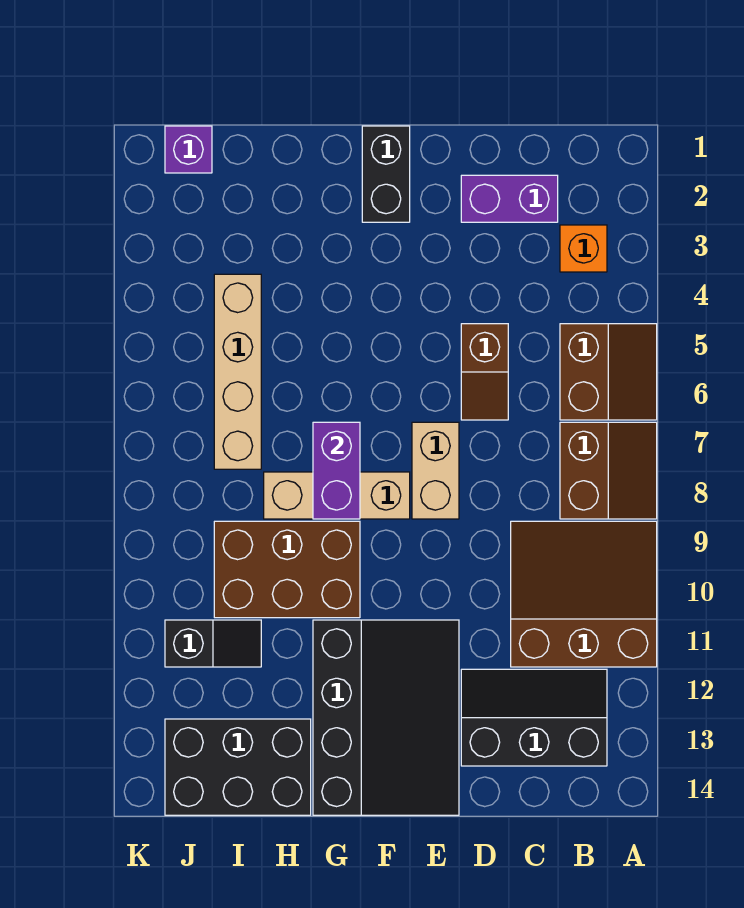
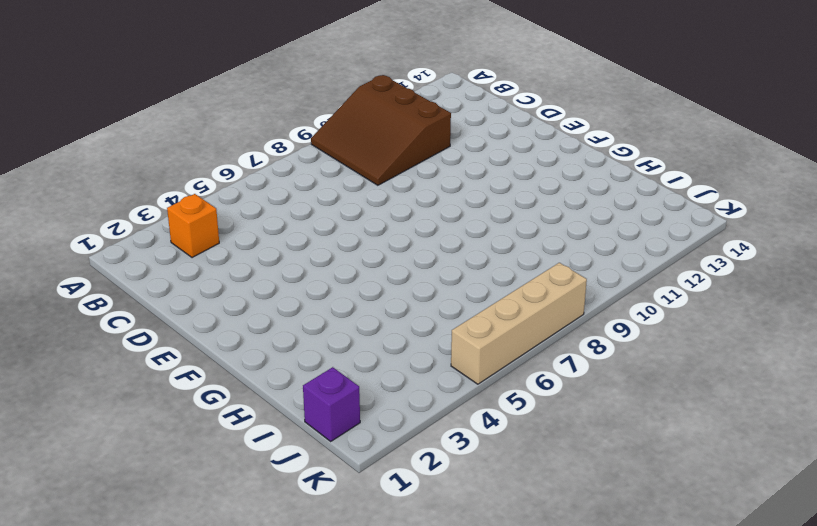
tan 1x4 brick [451,263,587,384] -> tan 1x4 brick moved to [214,274,261,469]
none -> brown 2x2 slope [560,324,657,420]
none -> brown 2x2 slope [560,422,657,519]
none -> black 2x3 slope [461,669,607,766]

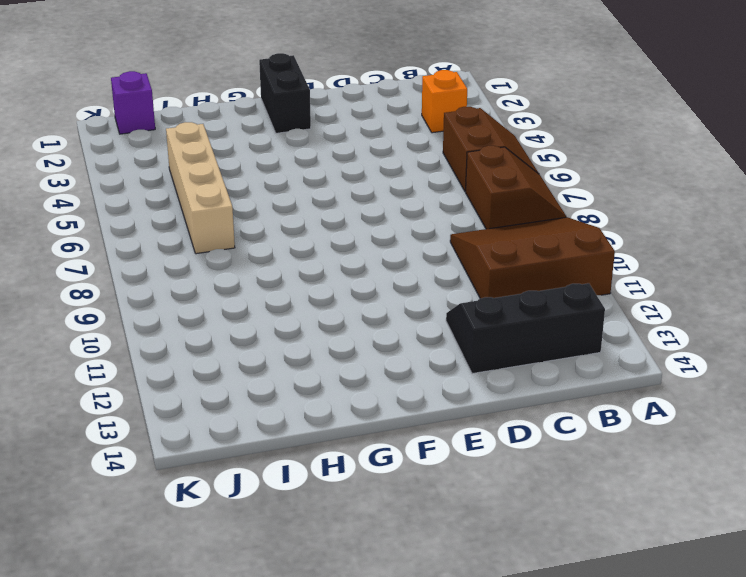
none -> purple 1x2 brick [461,175,558,222]
none -> brown 1x2 slope [461,324,508,420]
none -> tan 1x2 brick [412,422,459,519]

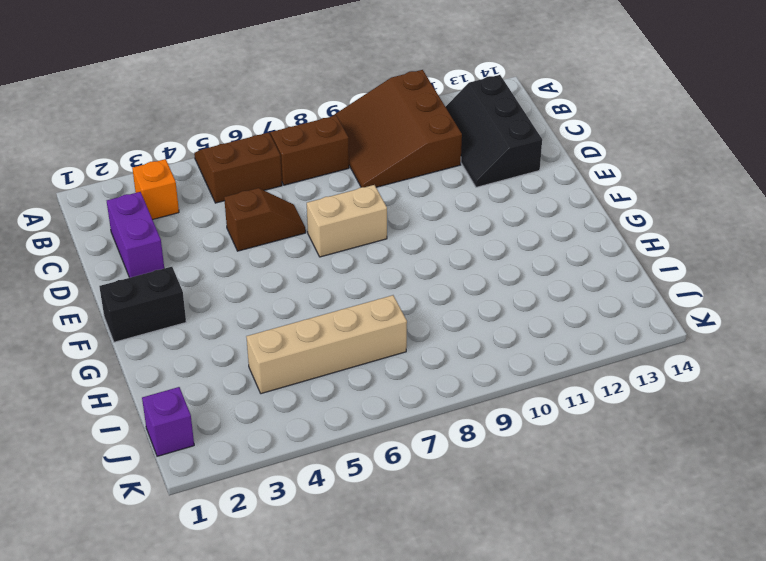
none -> black 3x4 slope [313,620,459,815]
none -> tan 1x3 brick [264,472,410,519]
none -> brown 2x3 brick [214,521,360,618]

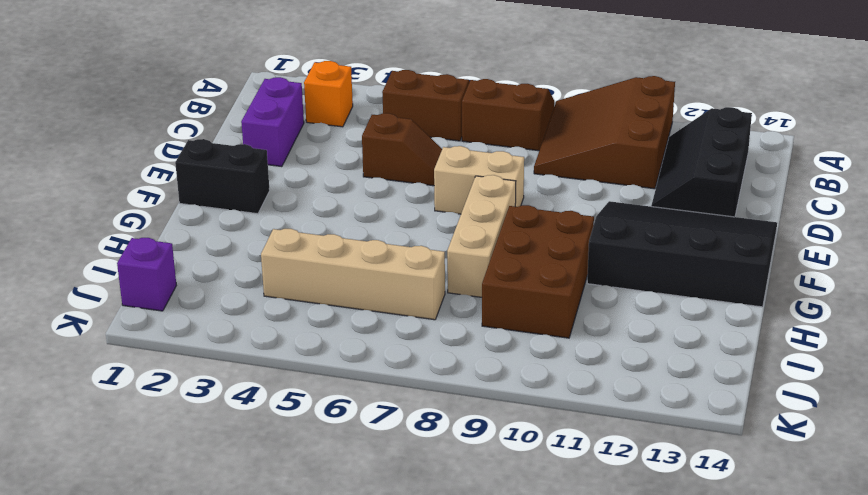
none -> black 2x3 brick [165,719,311,815]
none -> black 1x2 slope [165,620,261,667]
none -> purple 1x2 brick [313,422,360,519]

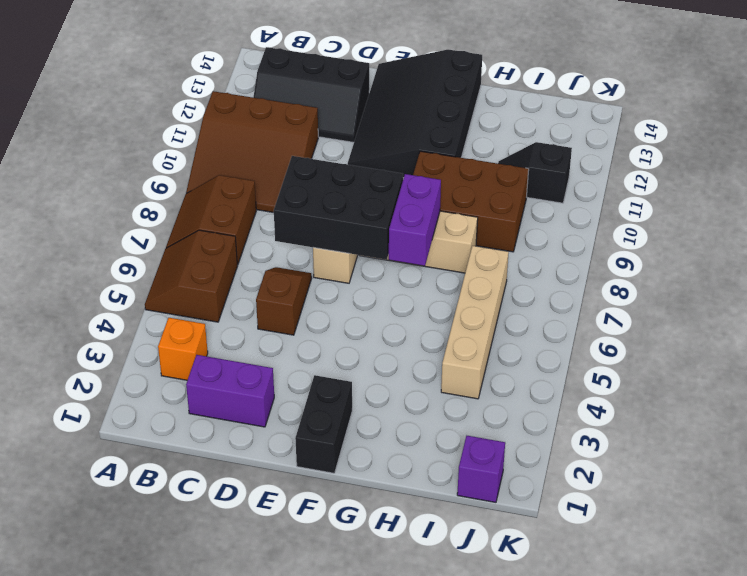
black 2x3 brick [274,156,403,260] -> black 2x3 brick moved to [165,719,311,815]

